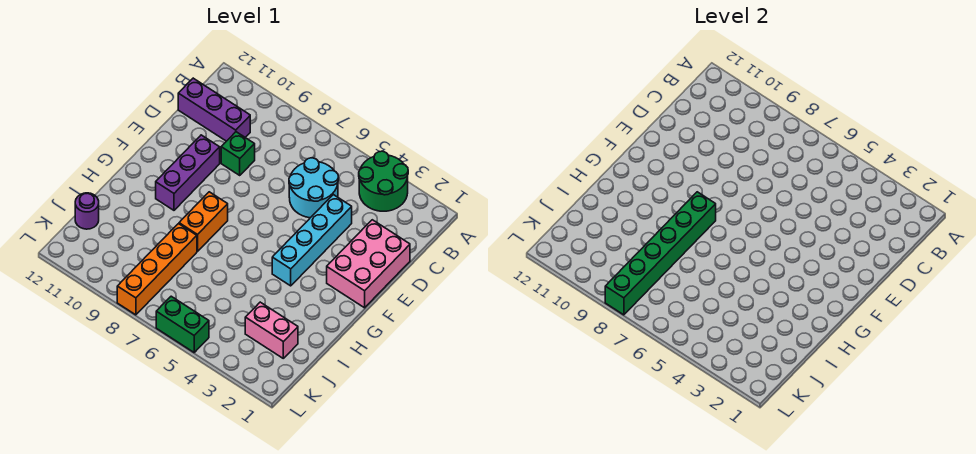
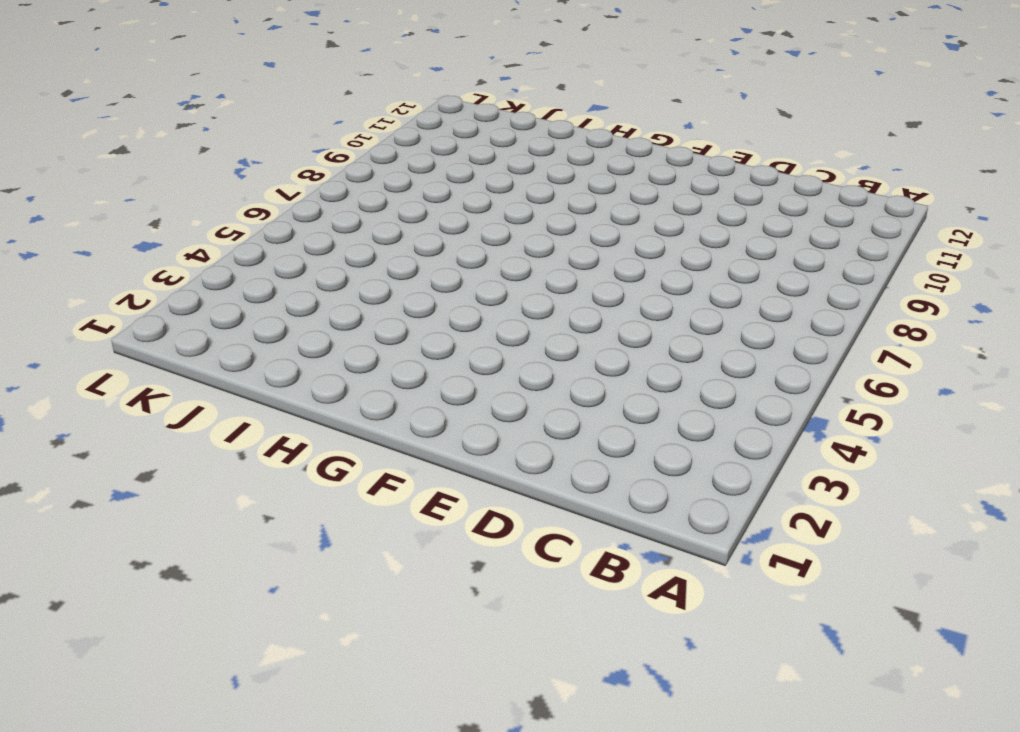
none -> green 2x2 round brick [359,151,408,211]
none -> cyan 2x2 round brick [289,158,339,218]
none -> purple 1x3 brick [178,78,250,141]

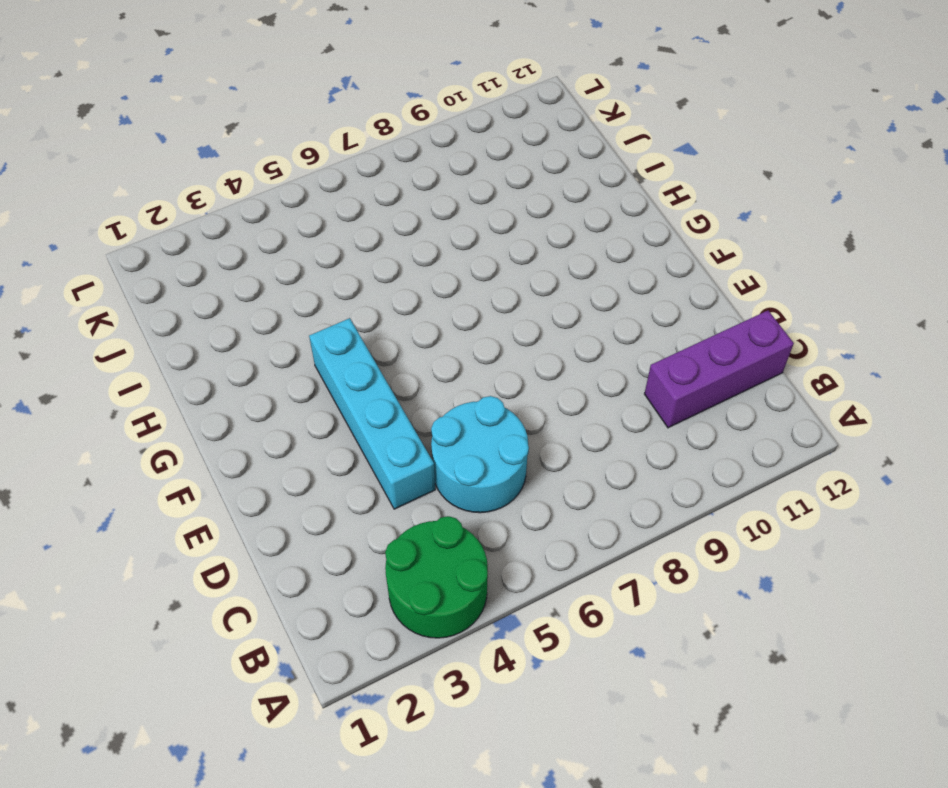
none -> pink 2x3 brick [327,220,410,308]
none -> green 1x1 brick [221,132,255,175]
none -> purple 1x3 brick [156,135,220,210]

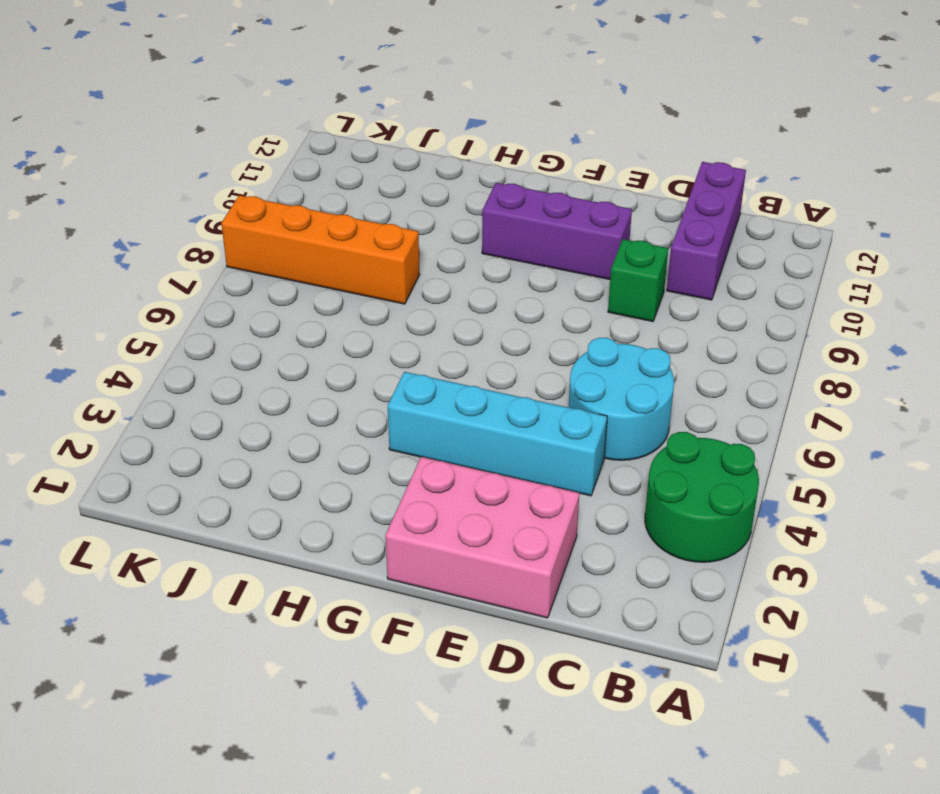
none -> orange 1x2 brick [179,192,228,251]
none -> pink 1x2 brick [245,302,298,358]
none -> purple 1x1 round brick [75,193,99,229]

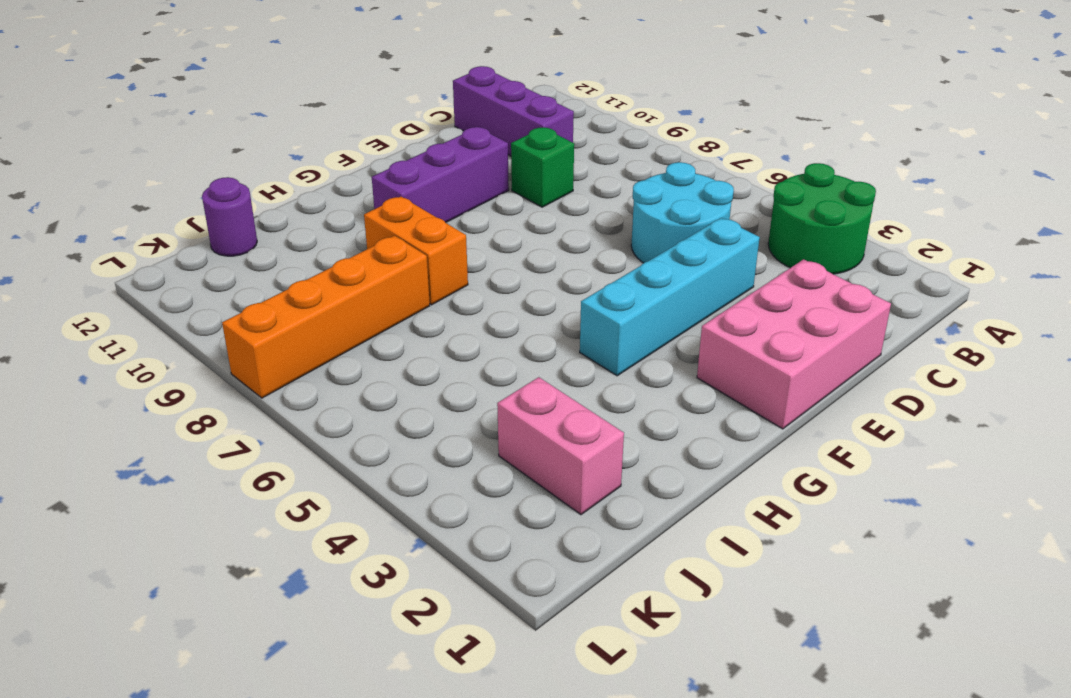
orange 1x2 brick [364,196,468,305] -> orange 1x2 brick turned to [179,192,228,251]
none -> green 1x2 brick [156,296,209,352]
none -> green 1x6 brick [605,192,716,315]

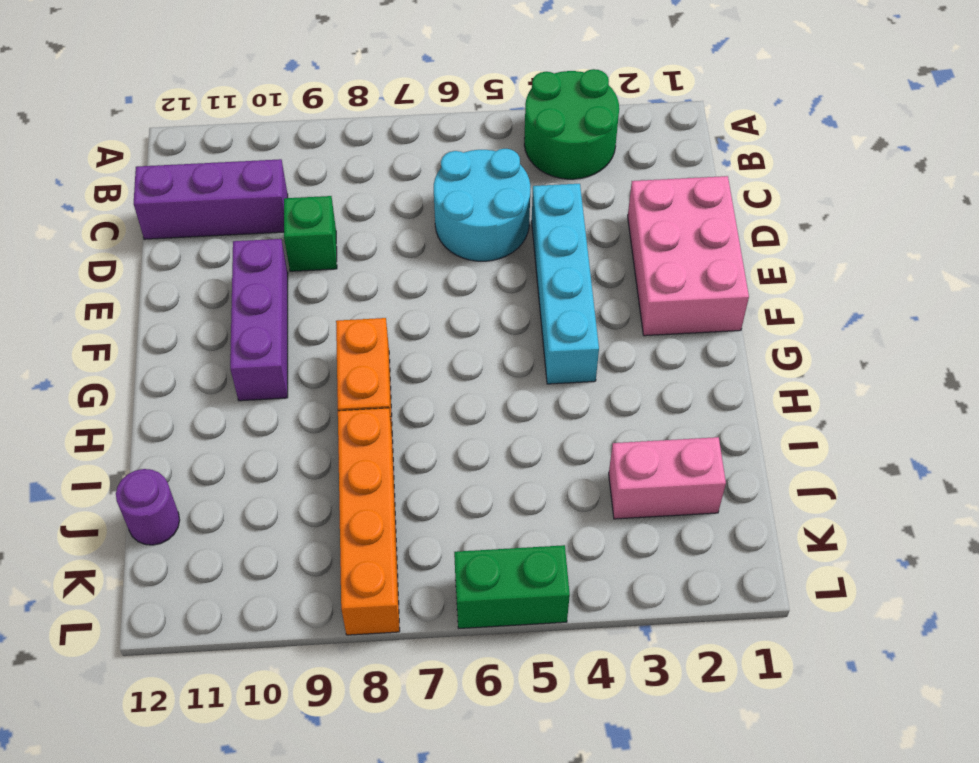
none -> green 1x6 brick [605,192,716,315]

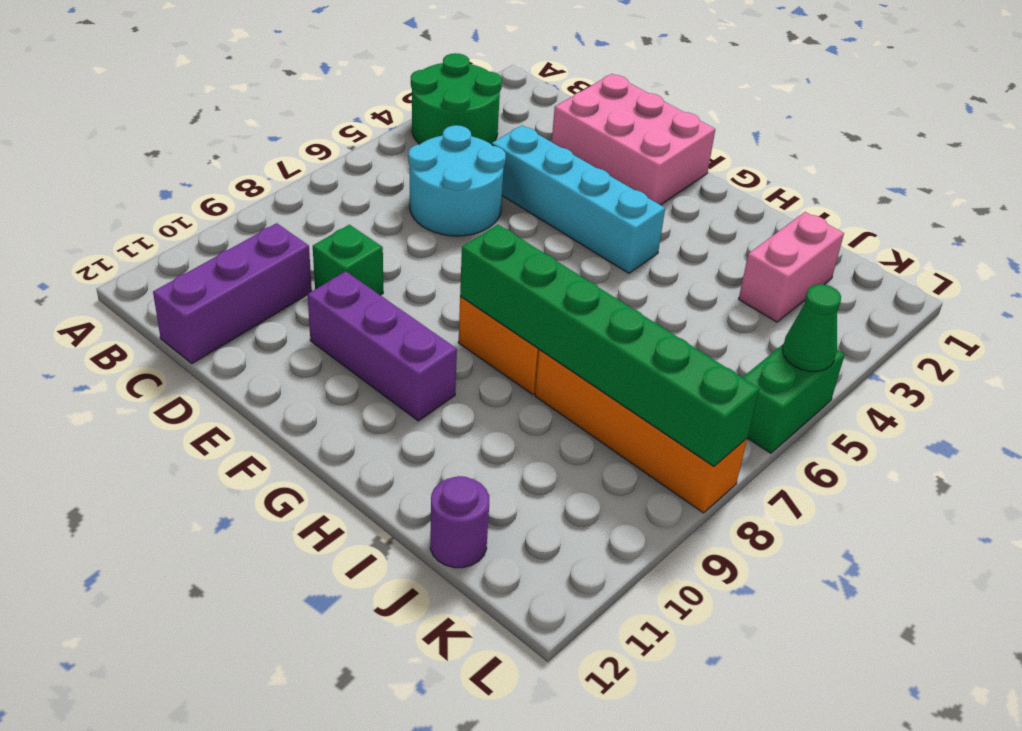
green 1x1 cone [782,284,841,371] -> none

